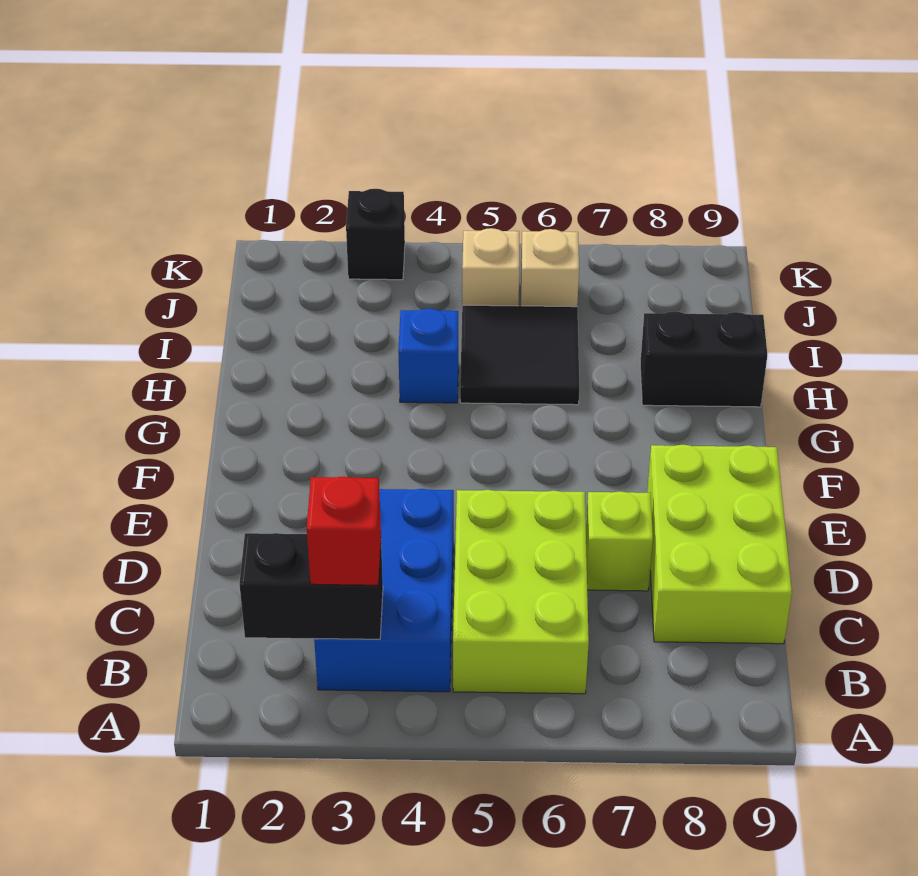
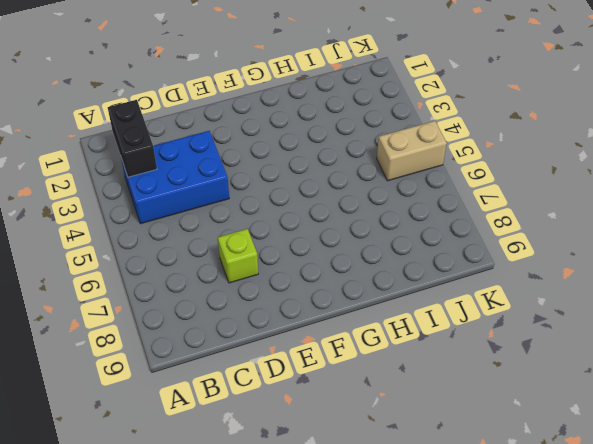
tan 1x2 brick [377,121,447,181] -> tan 1x1 brick [462,228,519,306]
none -> lime 2x3 brick [453,490,589,694]
none -> lime 2x3 brick [647,445,792,644]
none -> blue 1x1 brick [398,308,458,403]

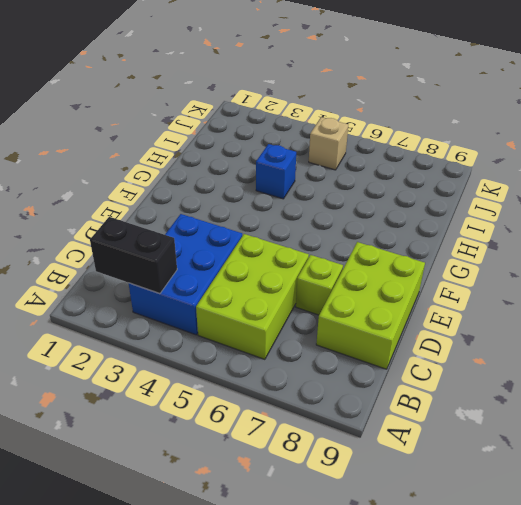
none -> black 2x2 tile [460,305,579,405]
none -> black 1x2 brick [640,311,767,407]
none -> tan 1x1 brick [521,229,579,307]

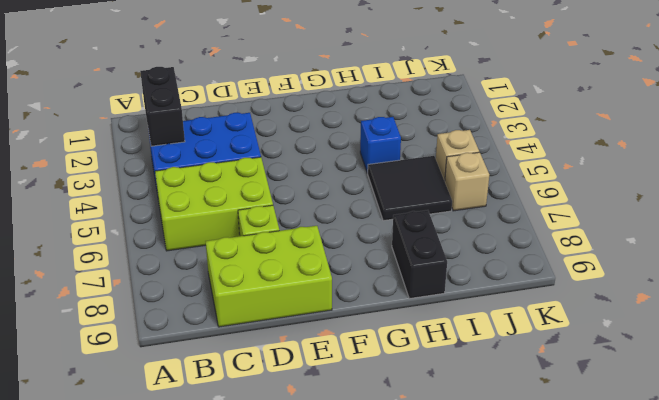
none -> black 1x1 brick [346,189,405,280]
none -> red 1x1 brick [307,477,381,585]

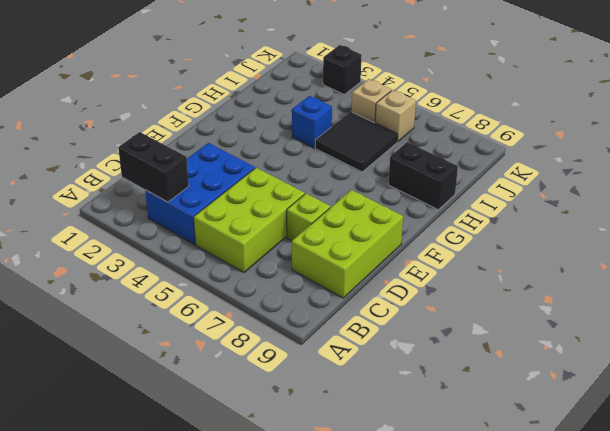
none -> red 1x1 brick [307,477,381,585]

